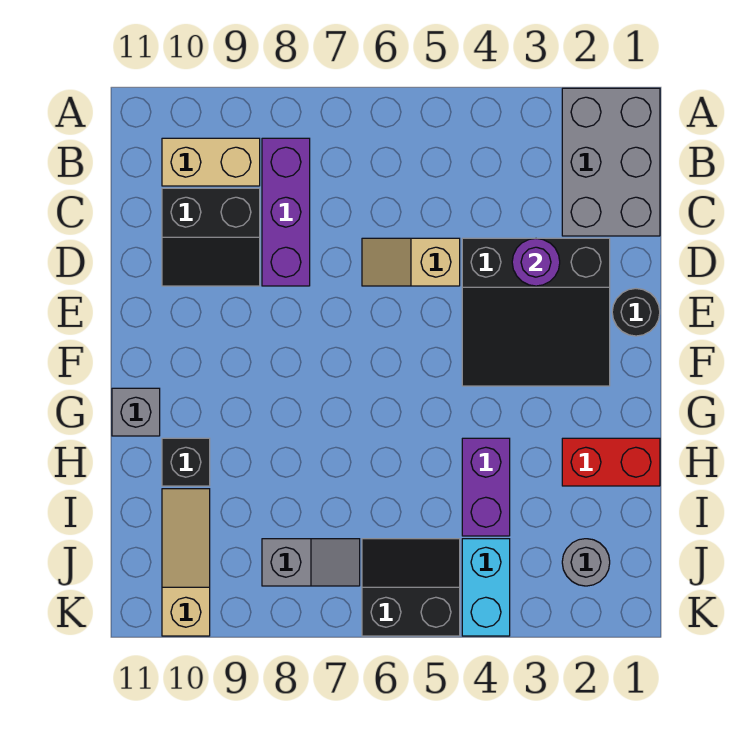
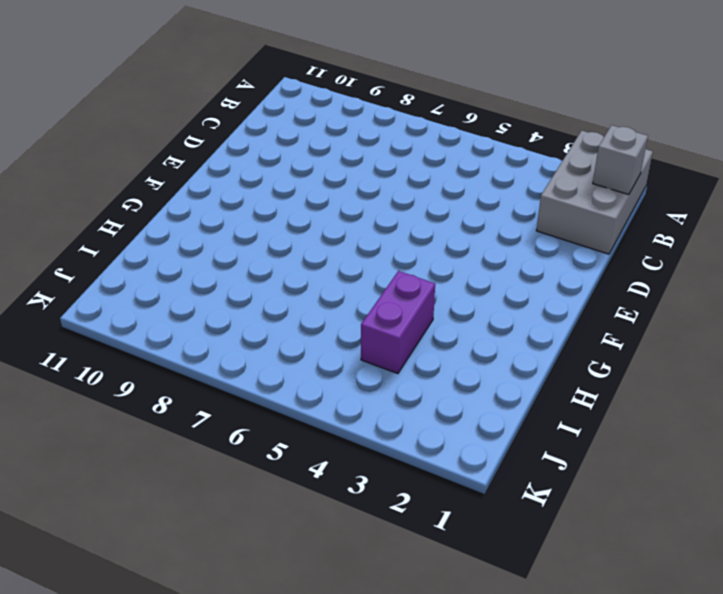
grey 1x1 brick [593,125,648,195] -> grey 1x1 brick moved to [112,388,160,436]
none -> purple 1x3 brick [262,138,310,286]
none -> tan 1x2 brick [162,138,260,186]
none -> black 2x2 slope [162,188,260,286]

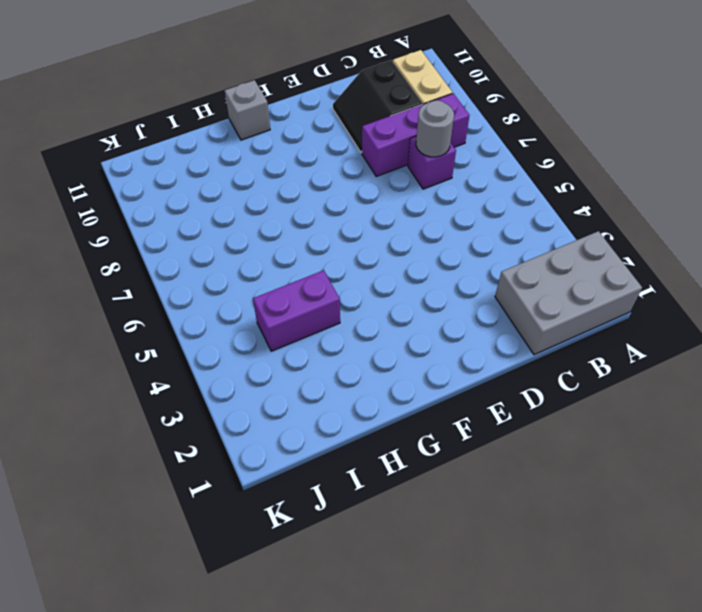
purple 1x1 brick [408,136,456,189] -> none
grey 1x1 round brick [416,100,454,157] -> grey 1x1 round brick moved to [562,539,610,586]
none -> black 3x3 slope [462,238,610,386]
none -> tan 1x2 slope [362,238,460,286]
none -> black 1x1 round brick [612,289,660,336]

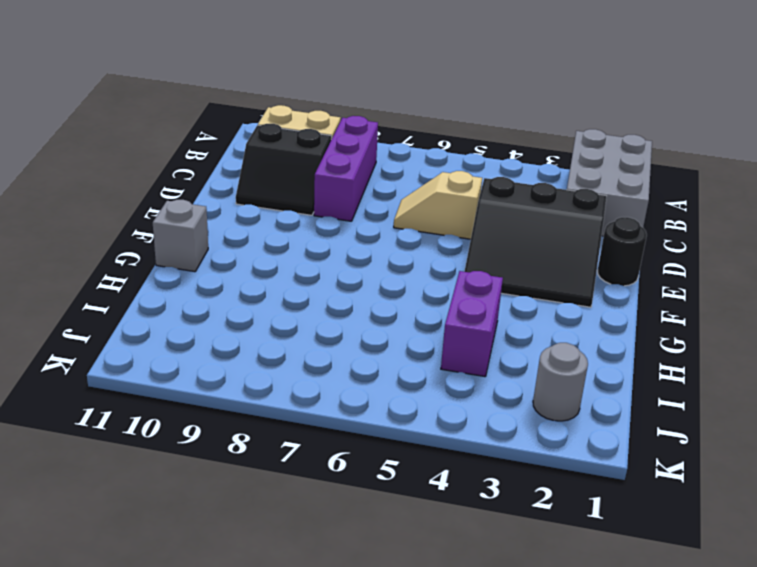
none -> red 1x2 brick [562,438,660,486]
none -> black 1x1 brick [162,438,210,486]
none -> tan 1x3 slope [162,489,210,636]

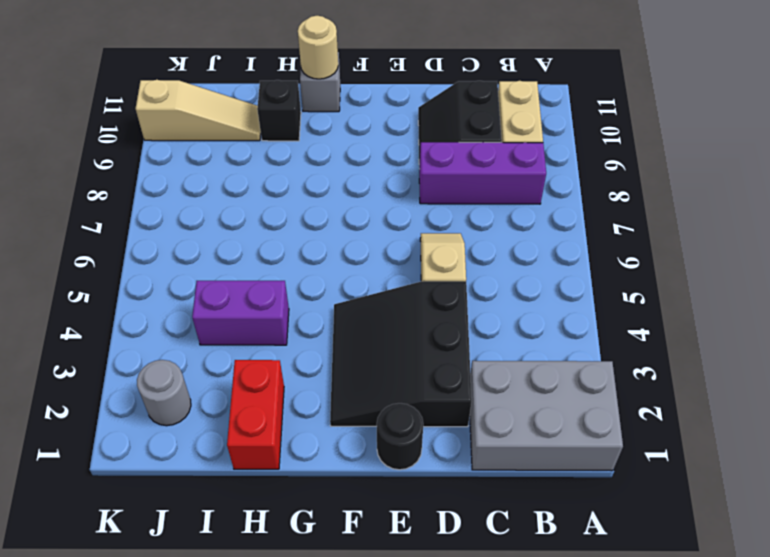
tan 1x1 round brick [298,16,338,79] -> none
none -> cyan 1x2 brick [462,539,510,636]
none -> black 2x2 slope [362,539,460,636]
none -> grey 1x2 slope [262,539,360,586]

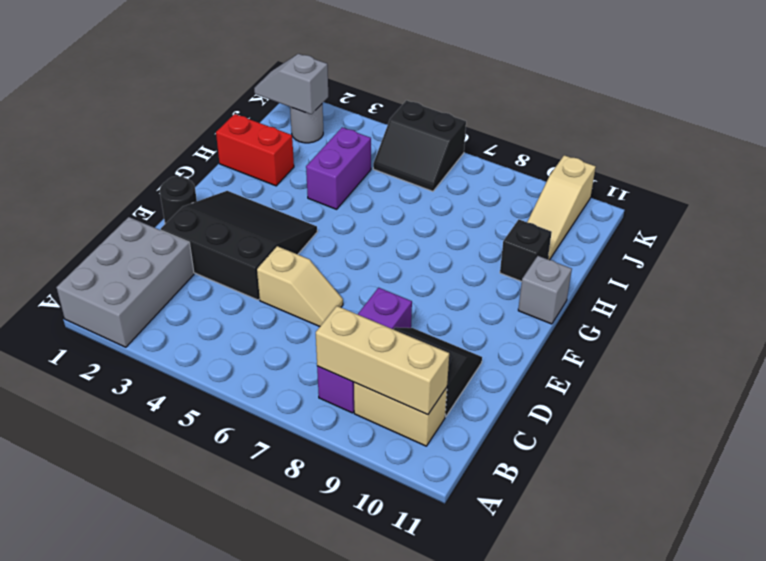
tan 1x3 brick [316,306,449,415] -> none
grey 1x2 slope [254,54,328,114] -> grey 1x2 slope moved to [262,539,360,586]
none -> cyan 1x2 brick [462,539,510,636]
none -> purple 1x1 round brick [512,238,560,286]

